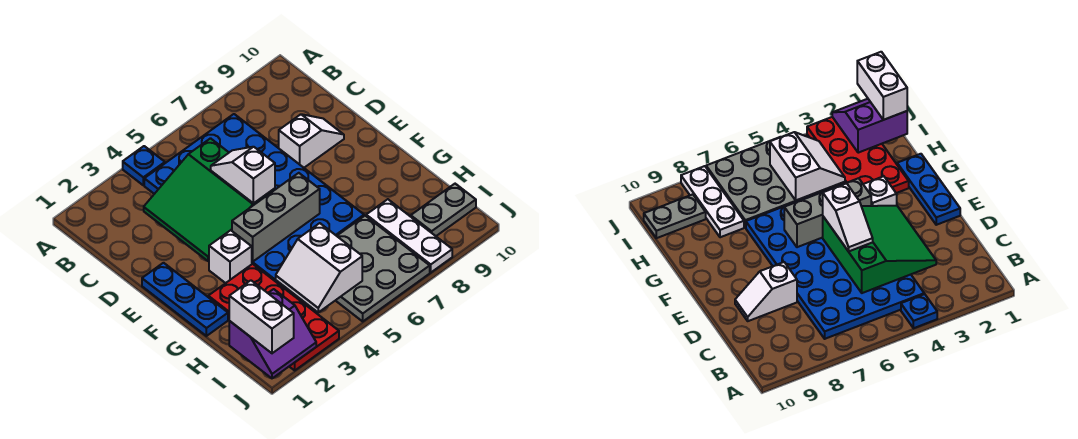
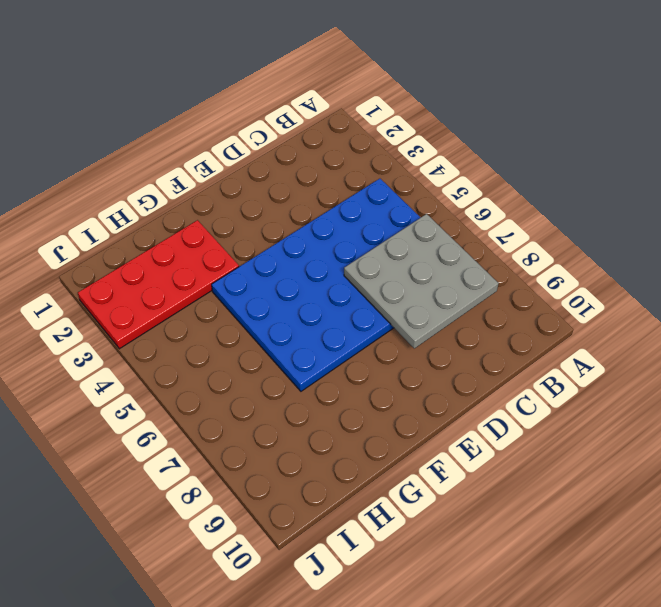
grey 3x3 plate [344,214,499,348] -> grey 3x3 plate moved to [335,216,430,321]
none -> blue 1x1 plate [123,146,165,185]
none -> white 1x2 slope [279,114,344,168]
none -> blue 1x3 plate [142,263,228,336]

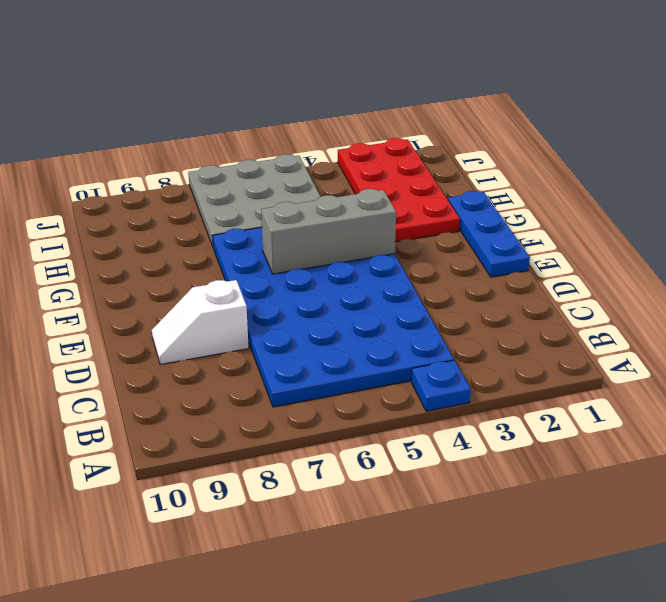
none -> white 1x1 brick [209,230,252,283]
none -> white 1x3 plate [366,199,452,272]
none -> grey 1x2 plate [411,184,476,236]

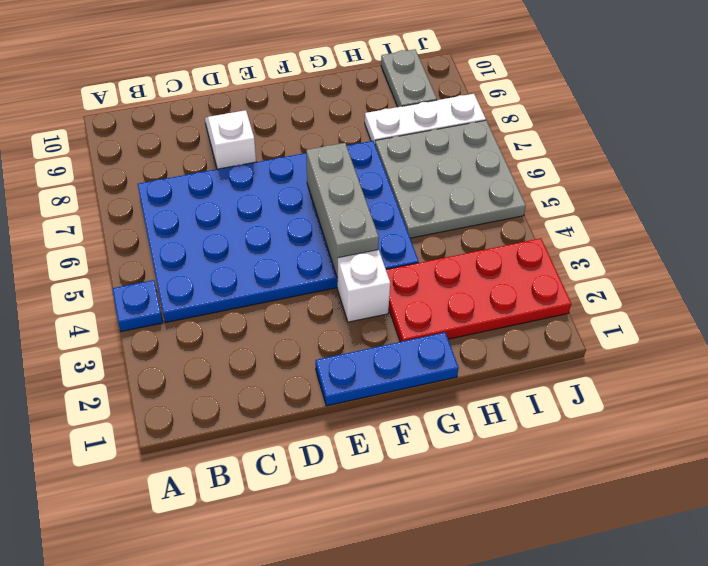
none -> green 3x3 slope [144,138,275,261]
none -> white 2x2 slope [276,223,362,312]
none -> purple 2x2 slope [229,289,316,378]

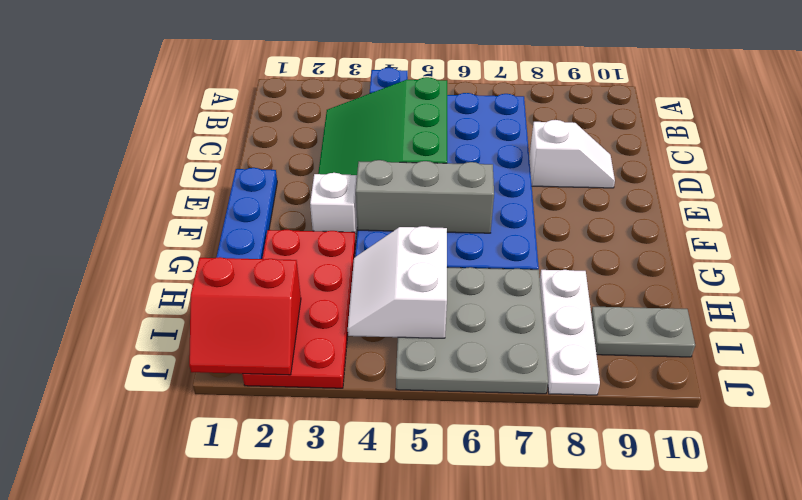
red 2x2 slope [189,257,301,375] -> purple 2x2 slope [229,289,316,378]
none -> white 1x2 slope [211,147,275,204]
none -> white 1x2 brick [229,280,294,353]

